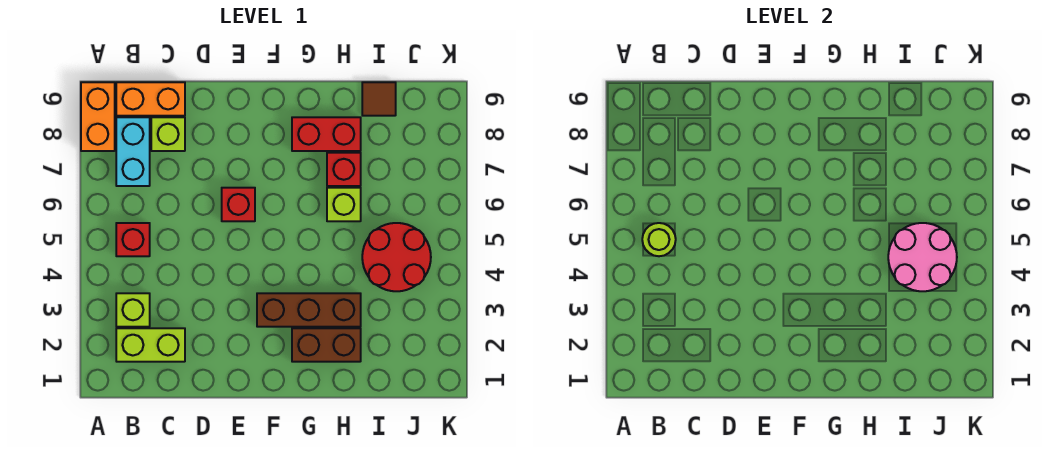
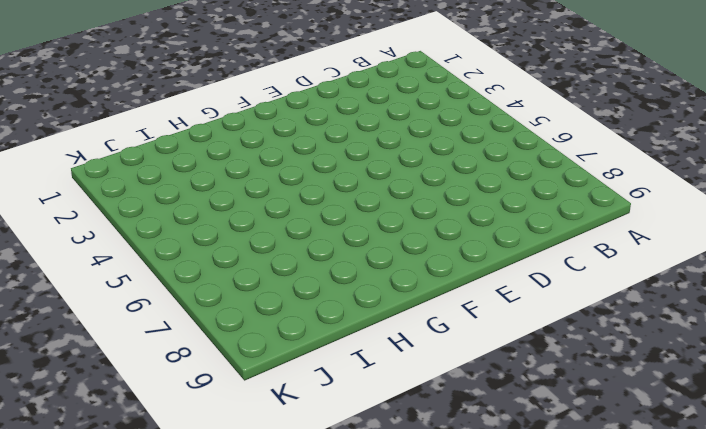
none -> orange 1x2 brick [81,82,115,151]
none -> lime 1x2 brick [116,328,185,362]
none -> lime 1x1 brick [116,293,150,327]

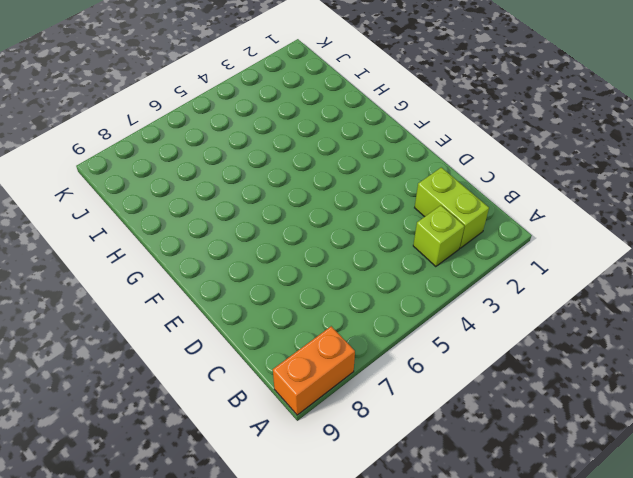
none -> red 1x1 brick [116,223,150,256]
none -> cyan 1x2 brick [116,117,150,186]
none -> orange 1x2 brick [116,82,185,116]

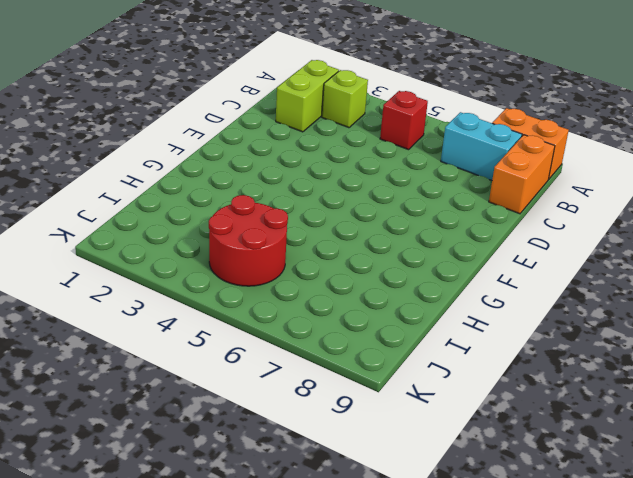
none -> lime 1x1 brick [151,117,185,151]
none -> red 1x1 brick [222,188,255,221]
none -> brown 1x3 brick [257,293,361,327]

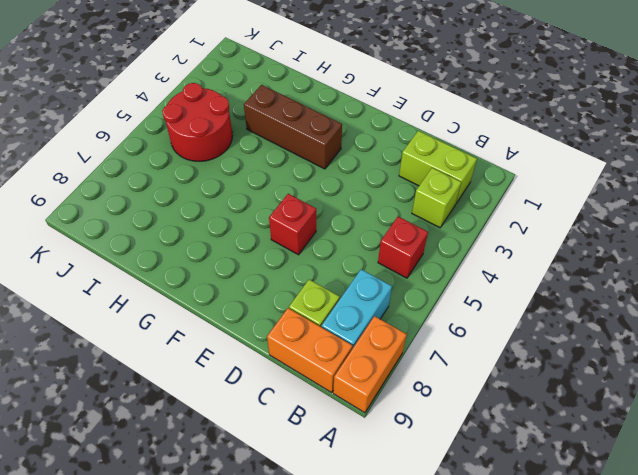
none -> brown 1x2 brick [292,328,361,362]
none -> red 1x2 brick [292,117,361,151]
none -> lime 1x1 brick [327,188,361,221]

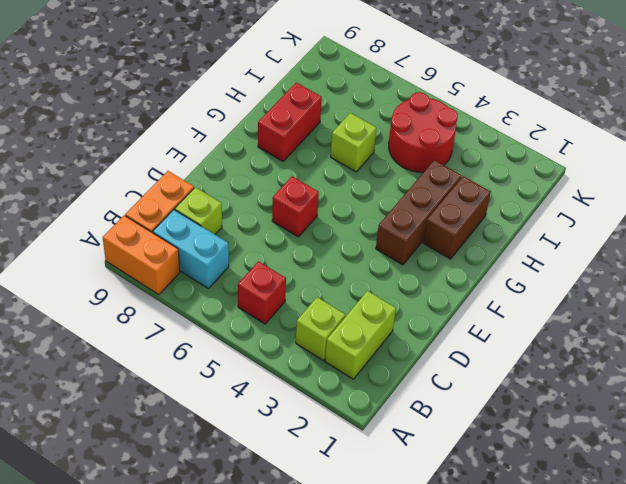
none -> red 1x1 brick [327,153,361,186]
none -> brown 1x1 tile [362,82,396,116]
none -> lime 1x1 round brick [642,223,676,256]

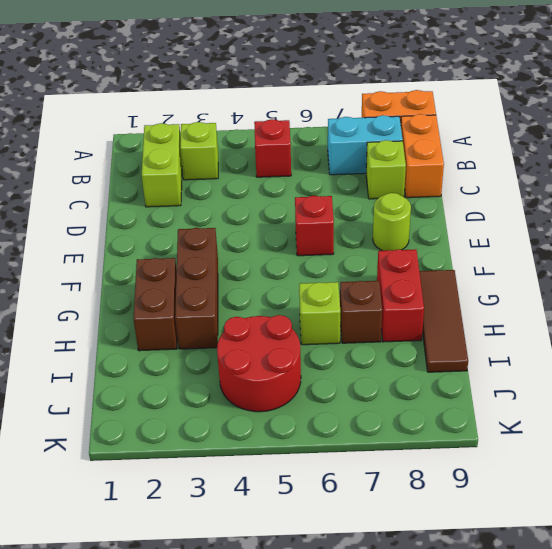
lime 1x1 round brick [373,193,411,251] -> lime 1x1 round brick moved to [642,223,676,256]
brown 1x3 tile [419,270,468,372] -> brown 1x1 tile [362,82,396,116]
brown 1x1 brick [340,281,382,343] -> red 1x1 brick [327,153,361,186]
none -> pink 2x2 round brick [888,223,957,291]

